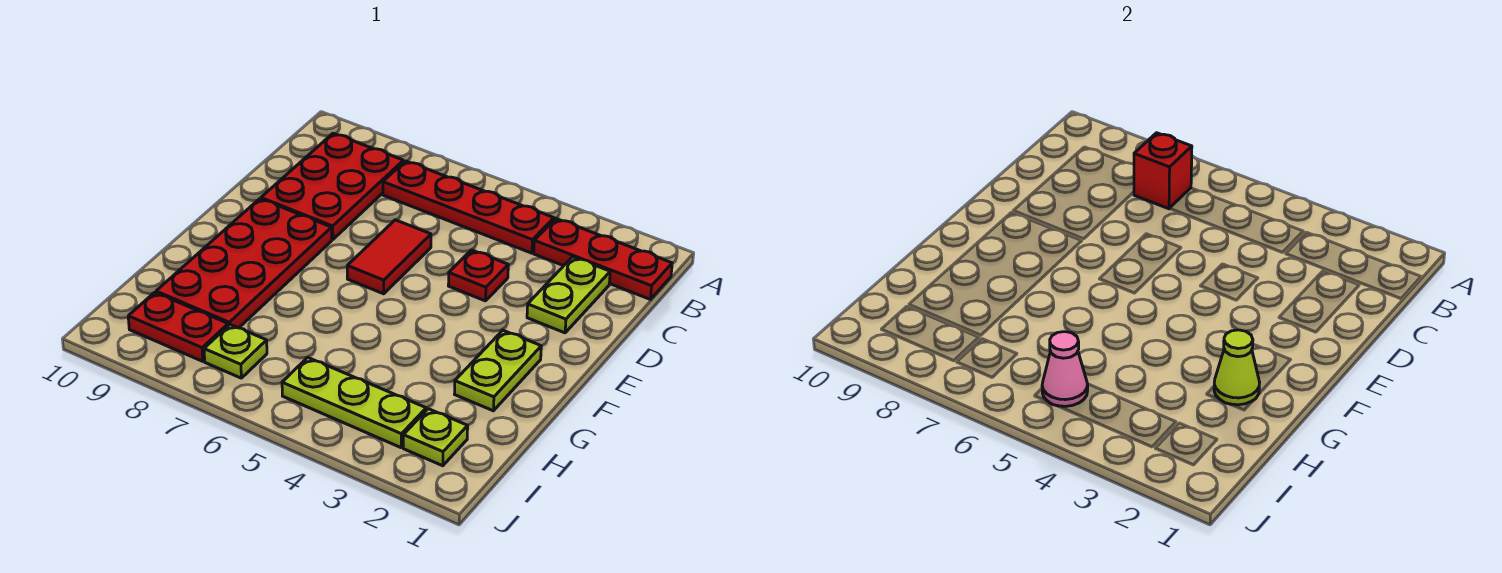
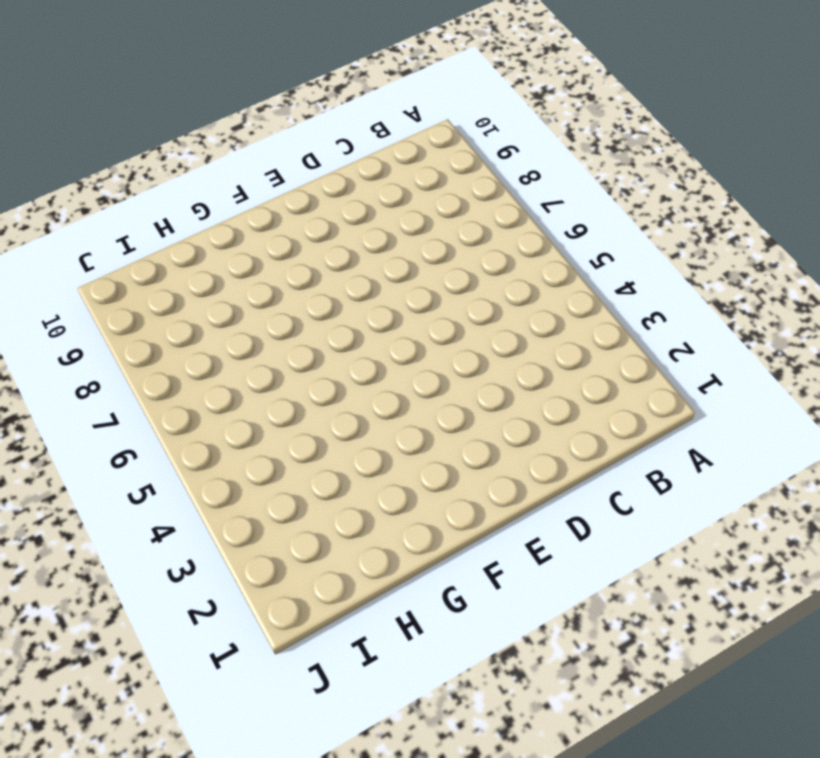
none -> red 1x3 plate [534,219,672,299]
none -> red 1x4 plate [383,161,554,253]
none -> red 2x3 plate [261,133,403,240]

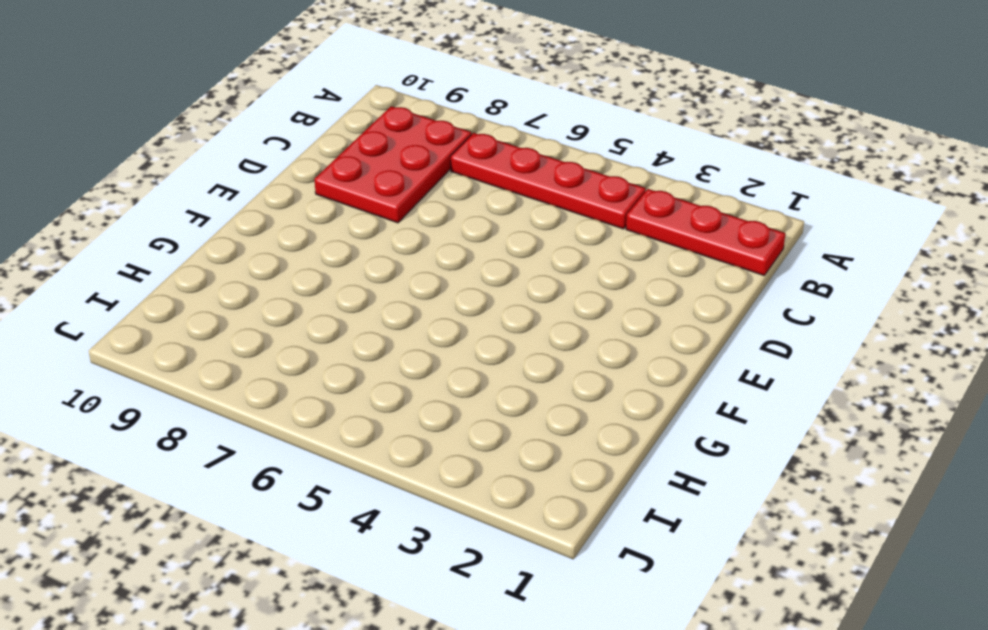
none -> lime 1x2 plate [527,257,610,333]
none -> red 1x1 plate [448,250,508,301]
none -> red 1x2 tile [347,220,431,294]

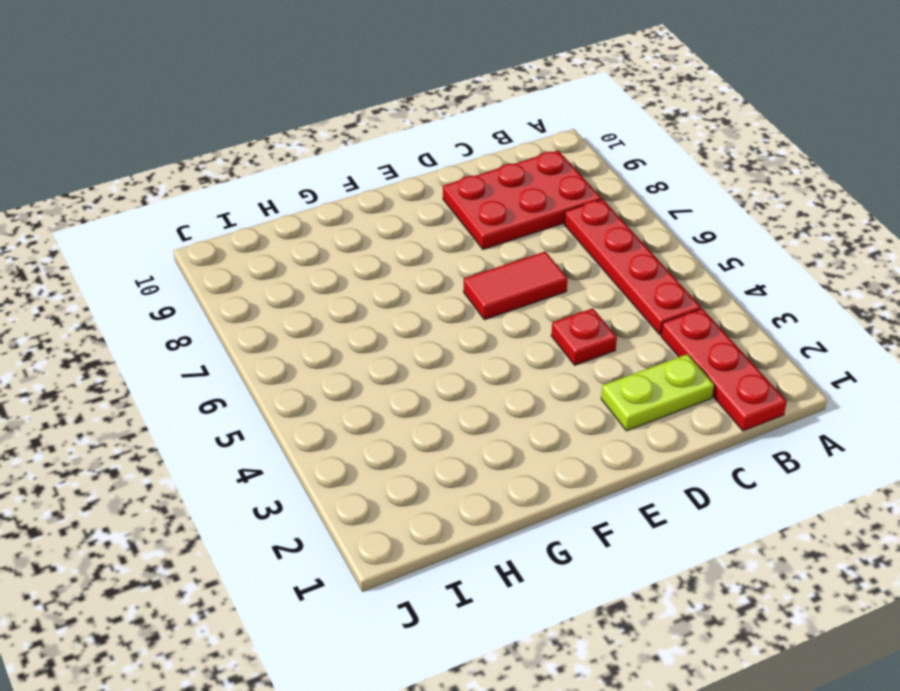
none -> red 2x4 plate [156,199,332,328]
none -> lime 1x2 plate [455,330,541,411]
none -> lime 1x1 plate [403,409,468,466]

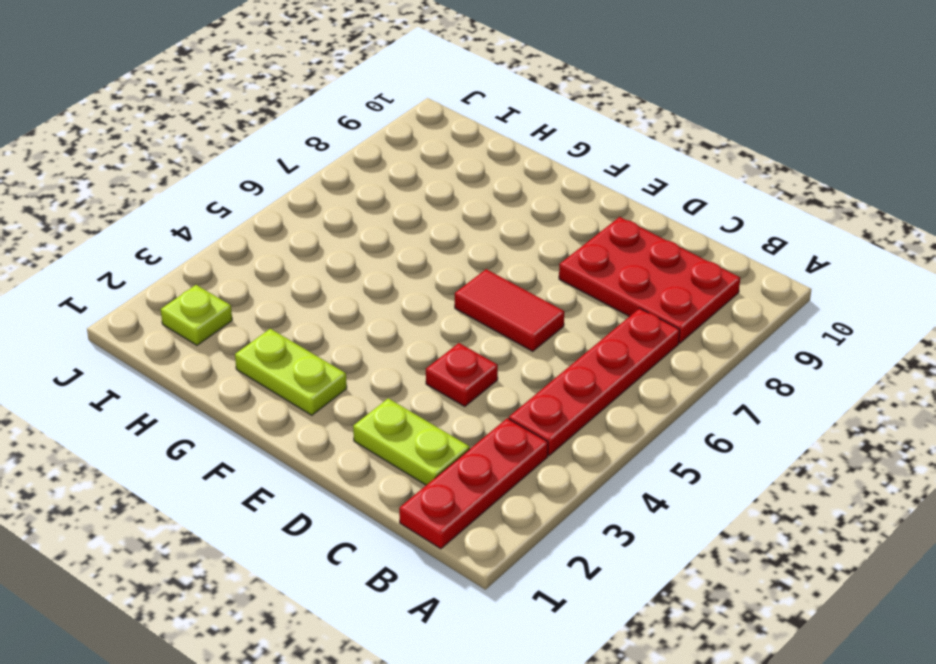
none -> red 2x4 plate [156,199,332,328]
none -> lime 1x3 plate [282,357,426,448]
none -> lime 1x1 plate [204,325,267,378]

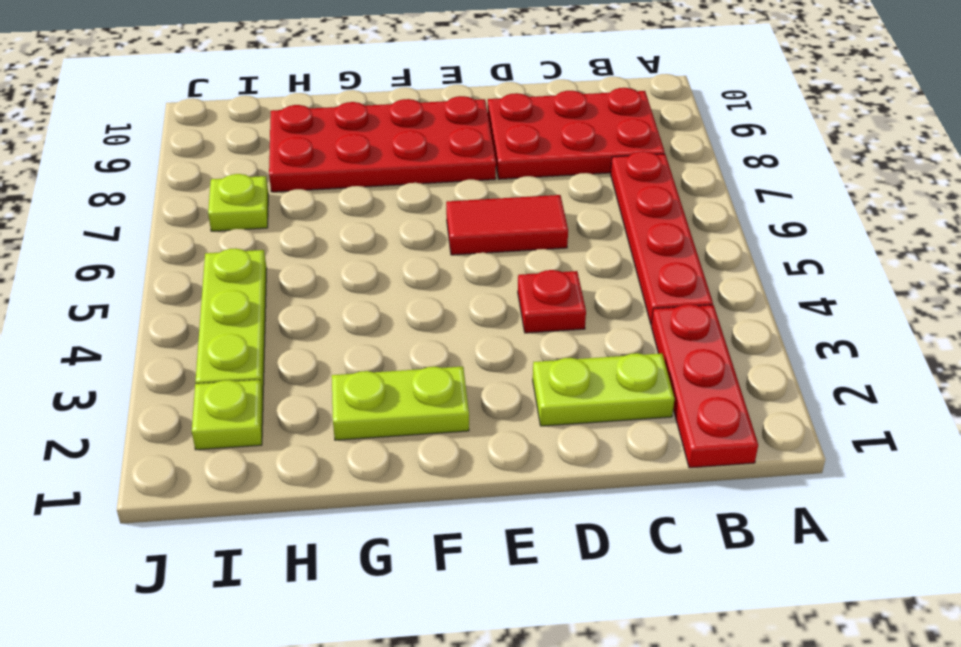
none -> red 1x2 plate [128,292,228,361]
none -> red 1x1 brick [1134,133,1192,209]
none -> lime 1x1 cone [1214,330,1260,405]

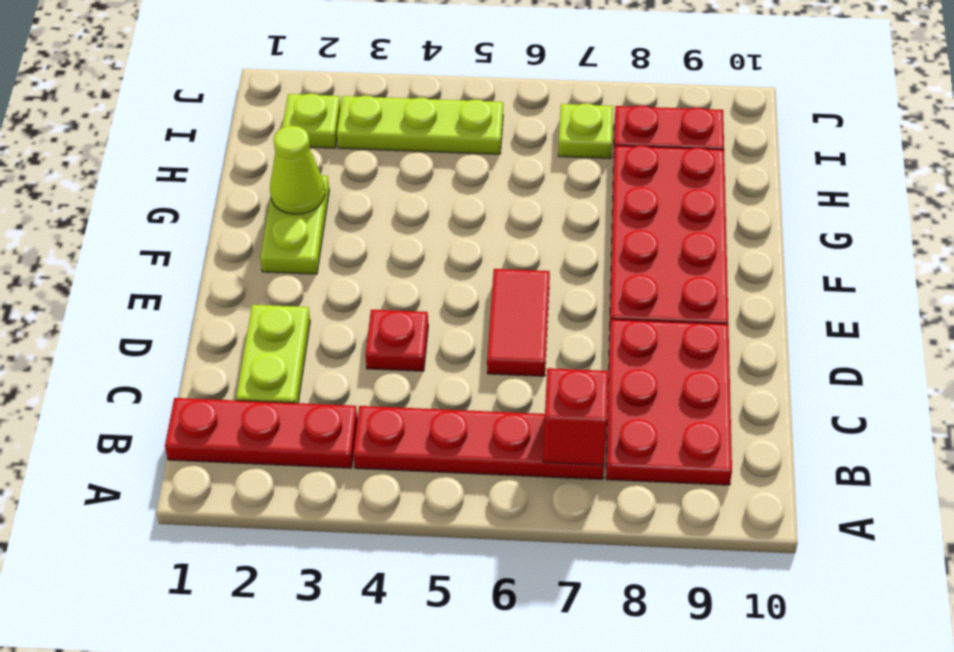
none -> pink 1x1 cone [1042,332,1088,406]

